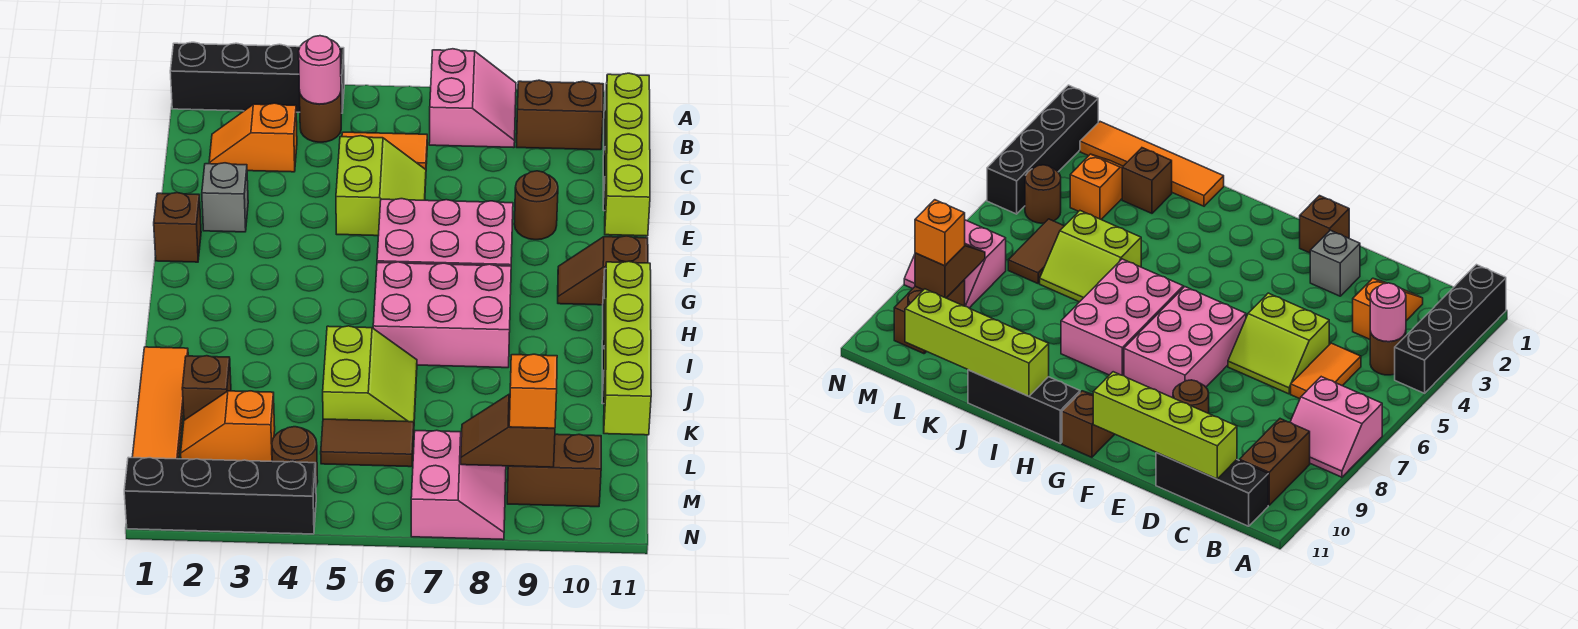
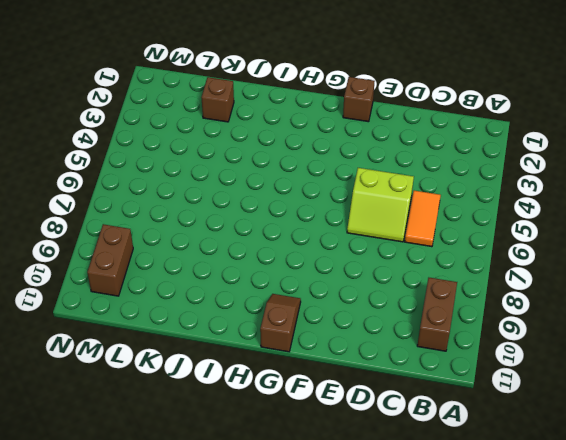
none -> black 1x4 brick [170,42,344,113]
none -> pink 2x2 slope [429,49,516,148]
none -> brown 1x1 round brick [299,90,341,142]

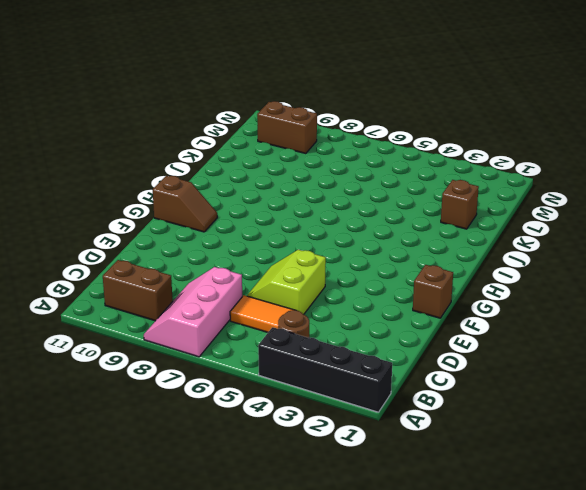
pink 2x3 slope [144,267,242,357] -> pink 2x2 slope [429,49,516,148]
none -> black 1x3 brick [1156,453,1268,526]
none -> orange 1x2 slope [209,103,297,172]
none -> grey 1x1 brick [202,163,248,232]

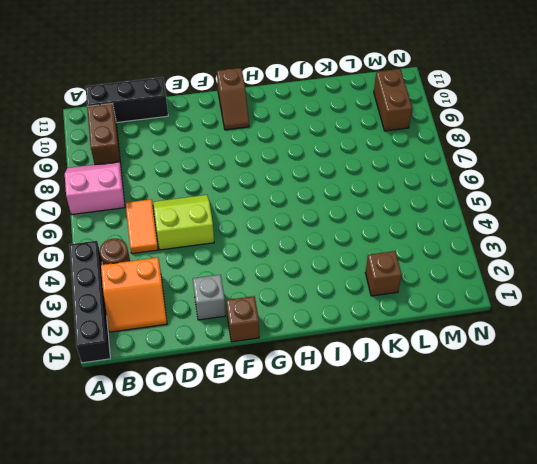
orange 2x2 slope [101,258,167,332] -> orange 1x2 slope [209,103,297,172]
none -> brown 1x1 round brick [514,171,558,240]
none -> pink 2x3 brick [377,199,513,266]
none -> pink 2x3 brick [373,262,511,368]

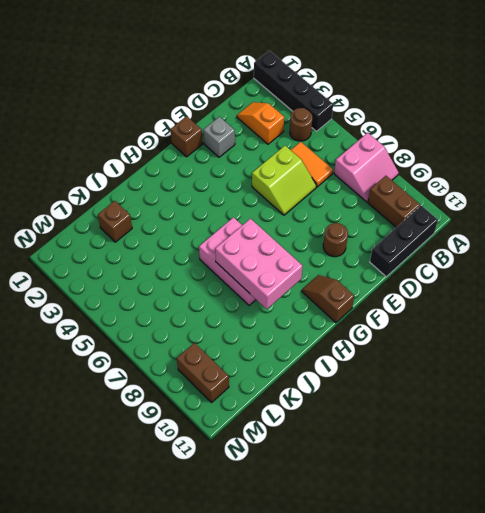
pink 2x3 brick [215,219,303,309] -> pink 2x3 brick moved to [377,199,513,266]
none -> black 1x3 brick [968,370,1080,443]
none -> orange 1x4 tile [132,347,188,459]
none -> lime 2x2 slope [323,326,417,422]

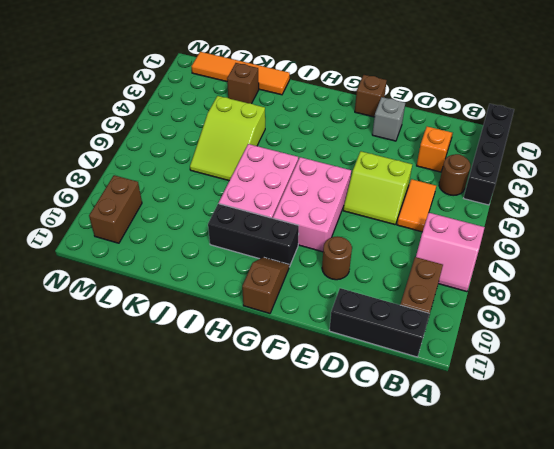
black 1x3 brick [208,204,299,267] -> black 1x3 brick moved to [968,370,1080,443]
lime 2x3 slope [190,96,265,181] -> lime 2x2 slope [323,326,417,422]
none -> orange 1x2 slope [181,391,275,461]
none -> brown 1x2 tile [321,419,414,467]
none -> brown 1x1 round brick [272,427,318,486]

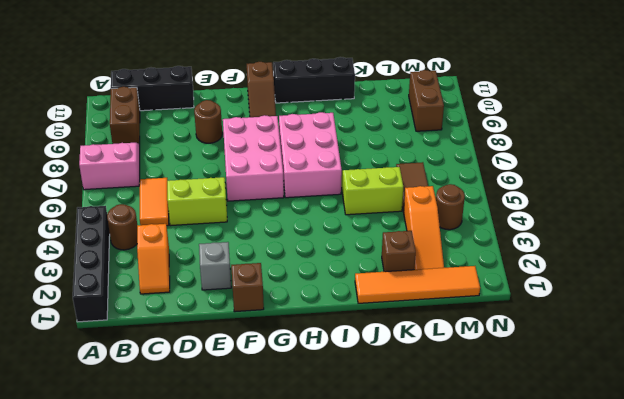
orange 1x3 slope [403,186,444,270] -> orange 1x2 slope [181,391,275,461]
none -> pink 2x2 slope [411,430,506,540]
none -> black 1x4 brick [124,457,316,534]
none -> pink 1x1 round brick [299,36,341,104]

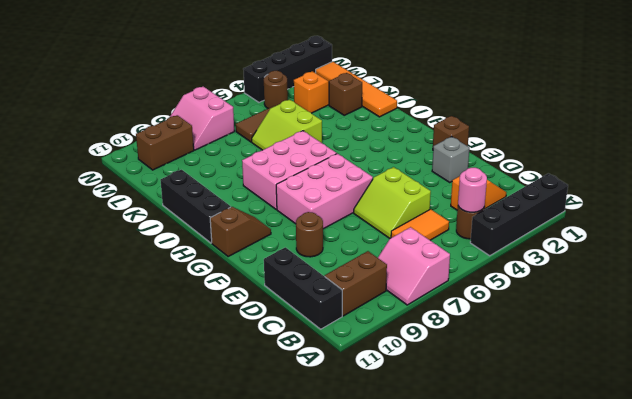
none -> lime 1x4 brick [605,73,650,236]
none -> lime 1x4 brick [604,261,651,435]
none -> brown 1x2 slope [461,394,555,467]

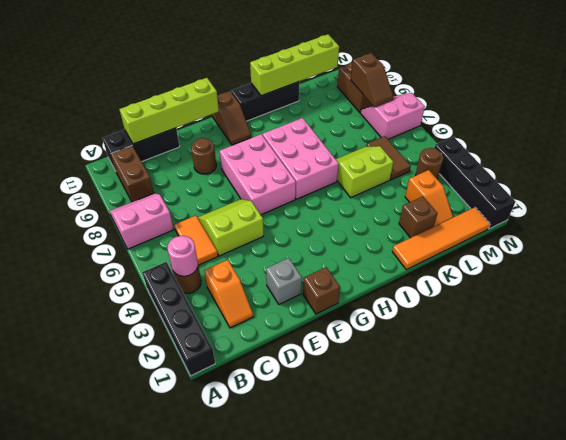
none -> orange 1x1 brick [509,354,557,428]

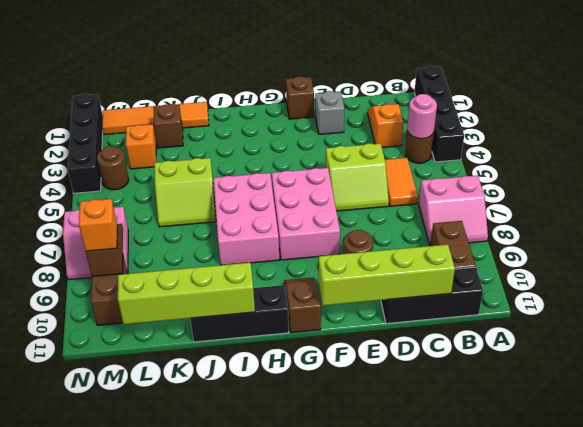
none -> brown 1x2 tile [321,419,414,467]

